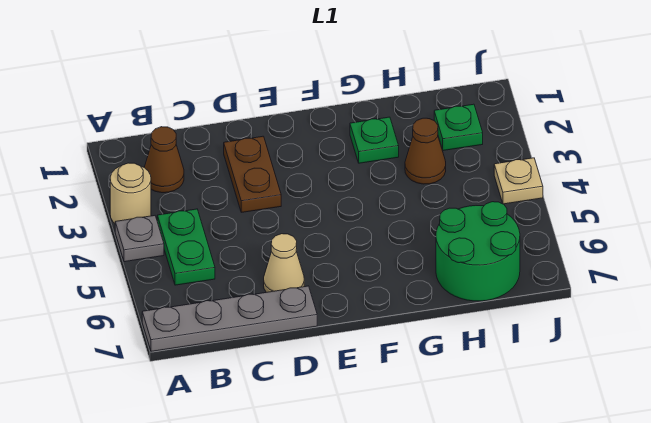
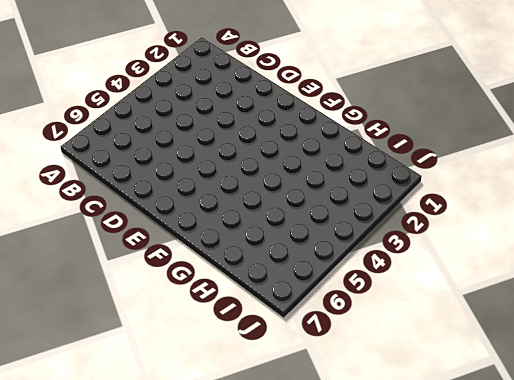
none -> tan 1x1 round brick [110,163,151,223]
none -> grey 1x1 plate [115,216,164,262]
none -> grey 1x4 plate [142,286,317,351]

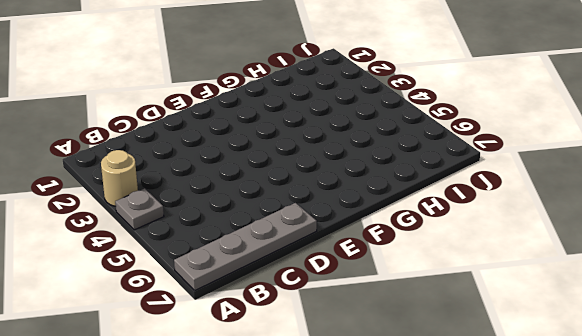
none -> brown 1x1 cone [144,127,184,193]
none -> green 1x2 plate [157,209,215,285]
none -> brown 1x2 plate [224,136,281,212]

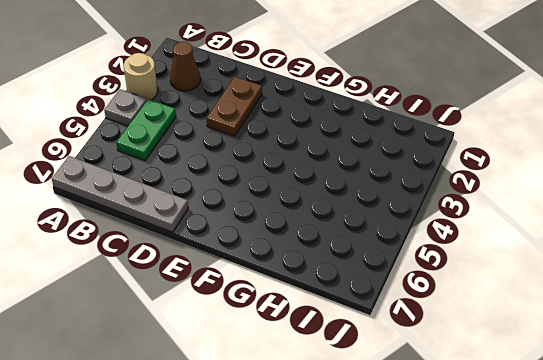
none -> tan 1x1 cone [264,234,304,292]
none -> green 1x1 plate [350,117,399,163]
none -> brown 1x1 cone [405,118,446,184]

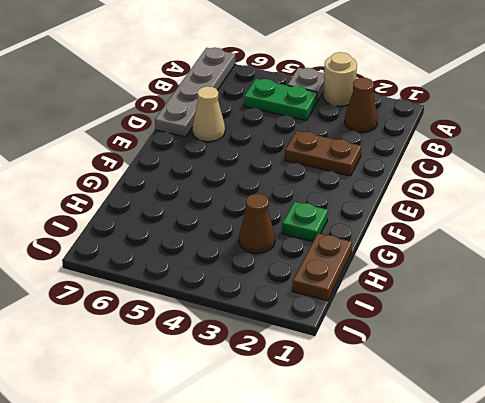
brown 1x2 plate [292,233,352,301] -> none
none -> green 2x2 round brick [436,202,520,301]
none -> green 1x1 plate [434,104,483,151]
none -> tan 1x1 plate [494,158,543,204]

